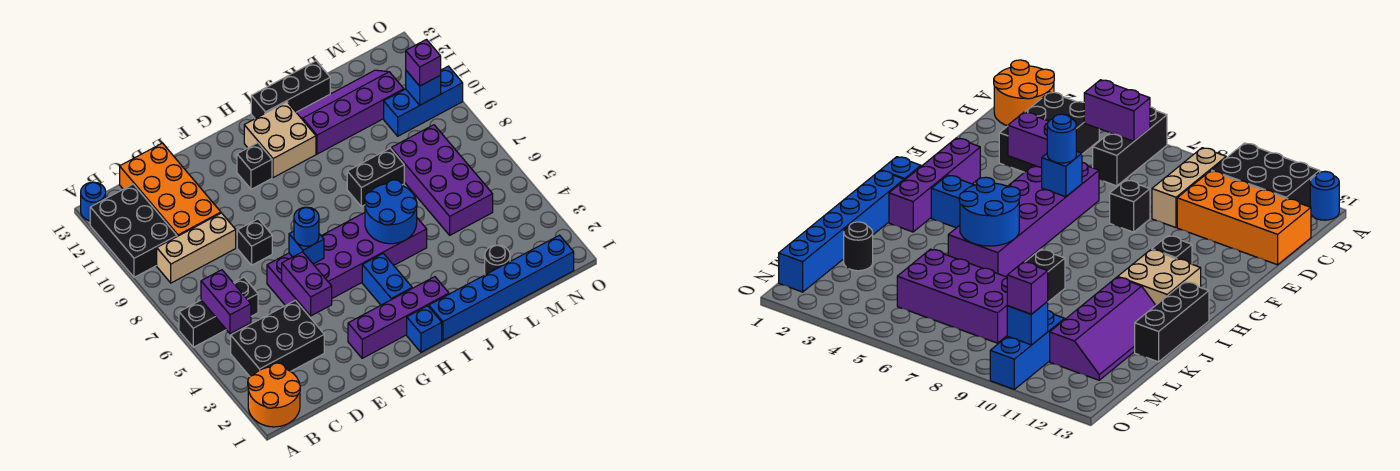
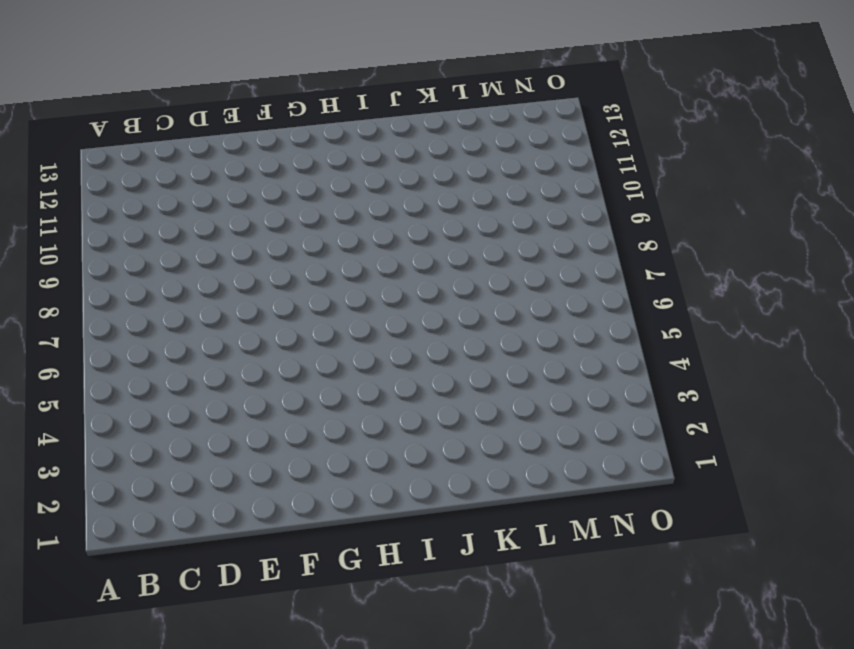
none -> orange 2x2 round brick [248,363,300,427]
none -> black 1x3 brick [179,277,258,347]
none -> black 2x3 brick [90,184,177,277]

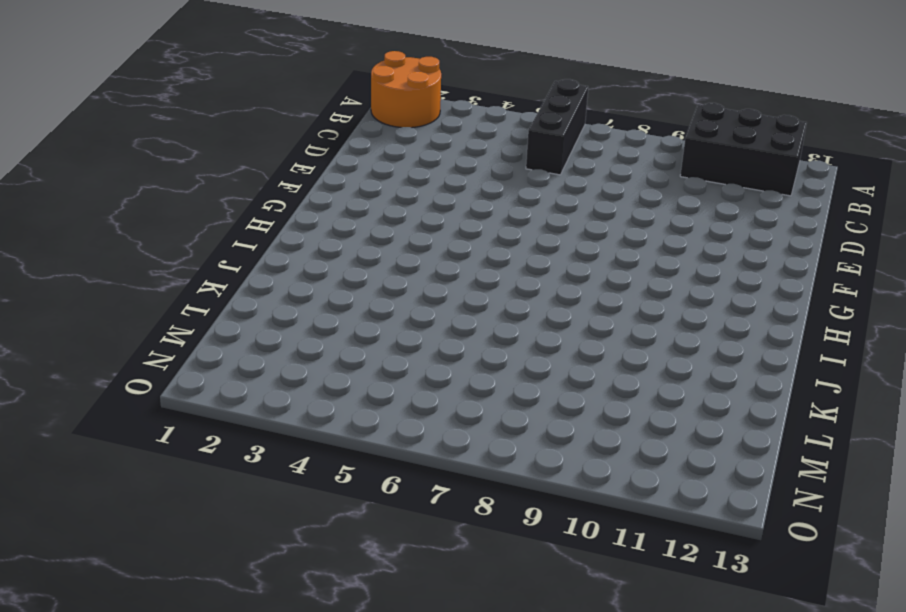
none -> blue 1x1 round brick [81,182,106,221]
none -> black 2x3 brick [231,300,324,377]
none -> tan 1x3 brick [157,213,236,283]

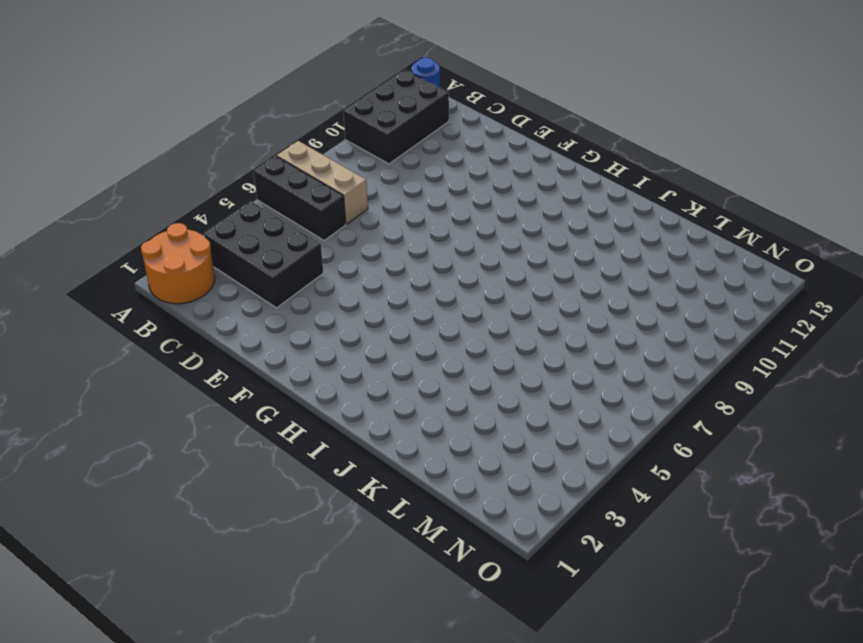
tan 1x3 brick [277,141,368,224] -> tan 1x3 brick moved to [157,213,236,283]
none -> orange 2x4 brick [120,143,221,237]
none -> purple 2x6 brick [267,213,427,312]
none -> black 1x1 brick [237,219,272,265]

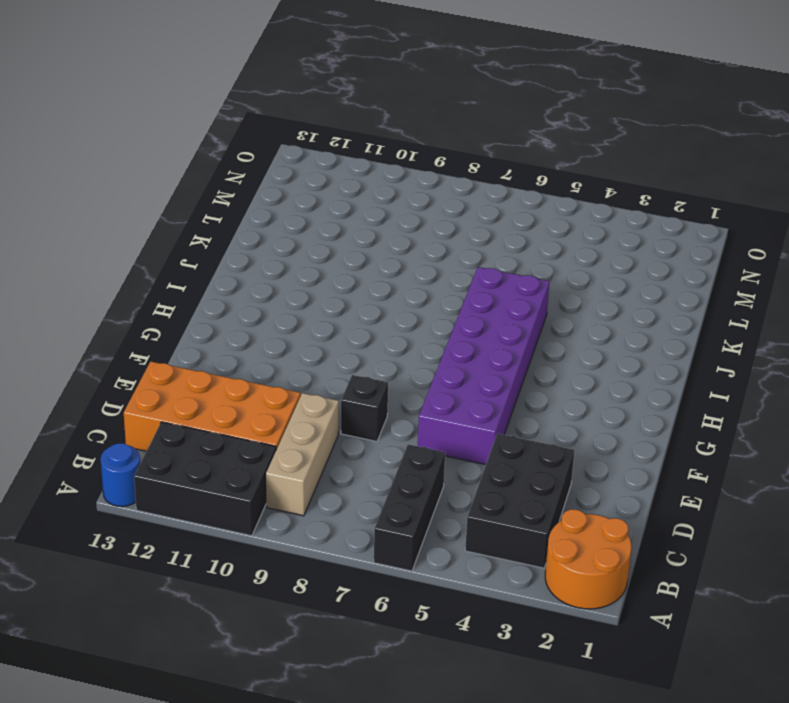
none -> purple 1x4 brick [348,277,449,358]
none -> black 1x1 brick [237,143,272,189]
none -> blue 1x1 brick [407,306,442,352]

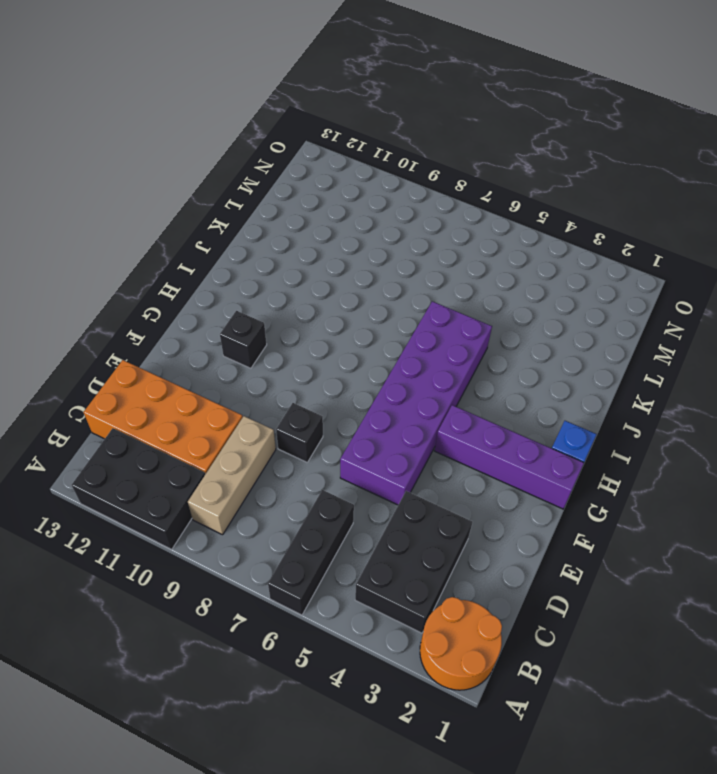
purple 1x4 brick [435,405,584,509] -> purple 1x4 brick turned to [348,277,449,358]
none -> blue 1x1 round brick [81,182,106,221]
none -> blue 1x2 brick [362,253,412,305]
none -> tan 2x2 brick [244,102,316,178]

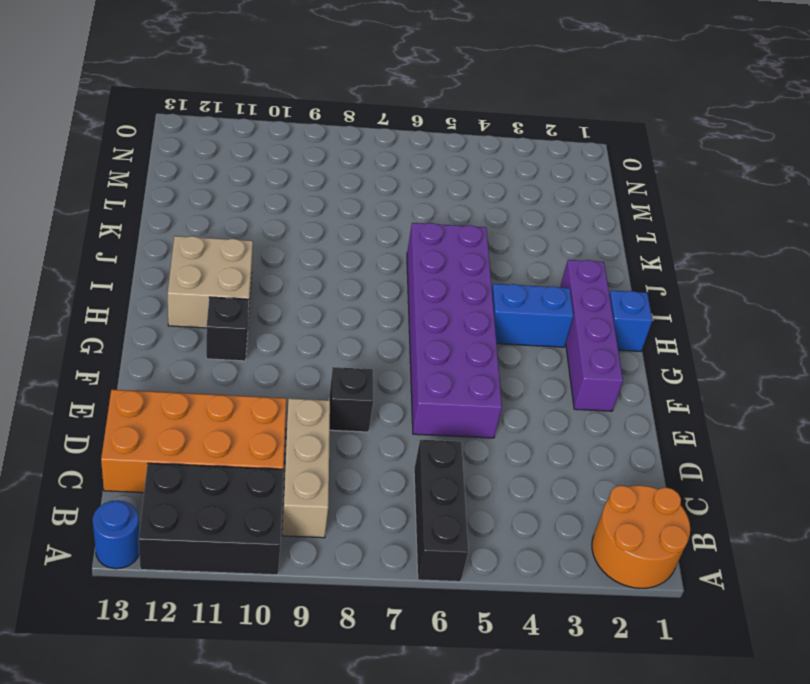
none -> black 2x3 brick [231,300,324,377]
none -> blue 1x6 brick [429,235,574,340]
none -> black 1x3 brick [251,61,330,119]

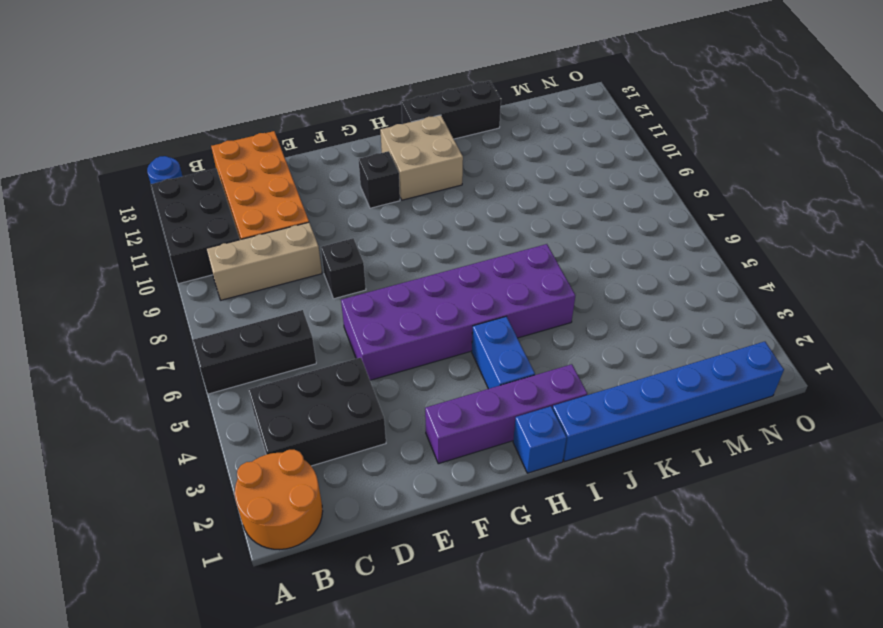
none -> black 1x2 brick [347,148,404,206]
none -> purple 2x4 slope [296,70,404,154]
none -> black 1x1 round brick [485,245,510,275]

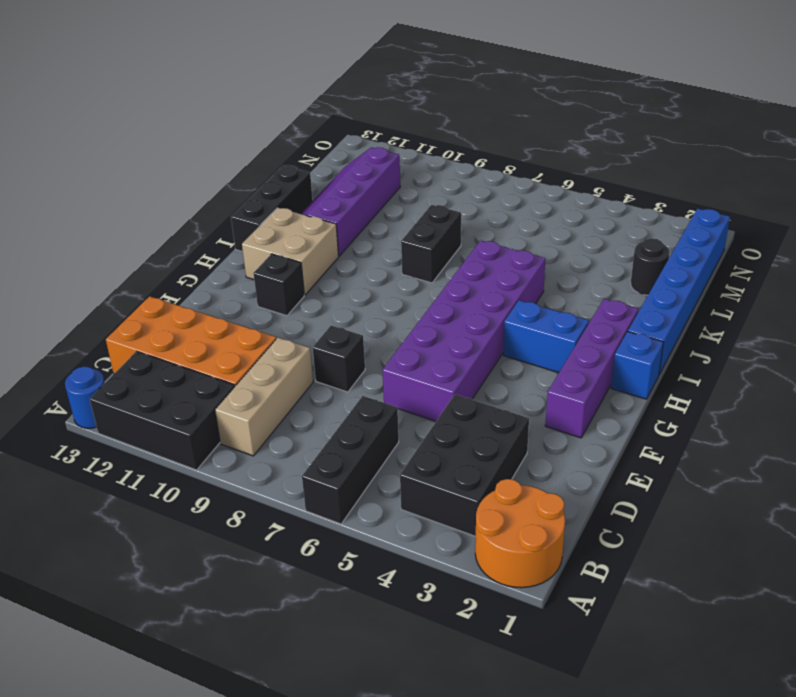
none -> purple 2x4 brick [391,125,493,235]
none -> blue 1x3 brick [384,66,463,136]
none -> purple 1x2 brick [201,270,251,334]

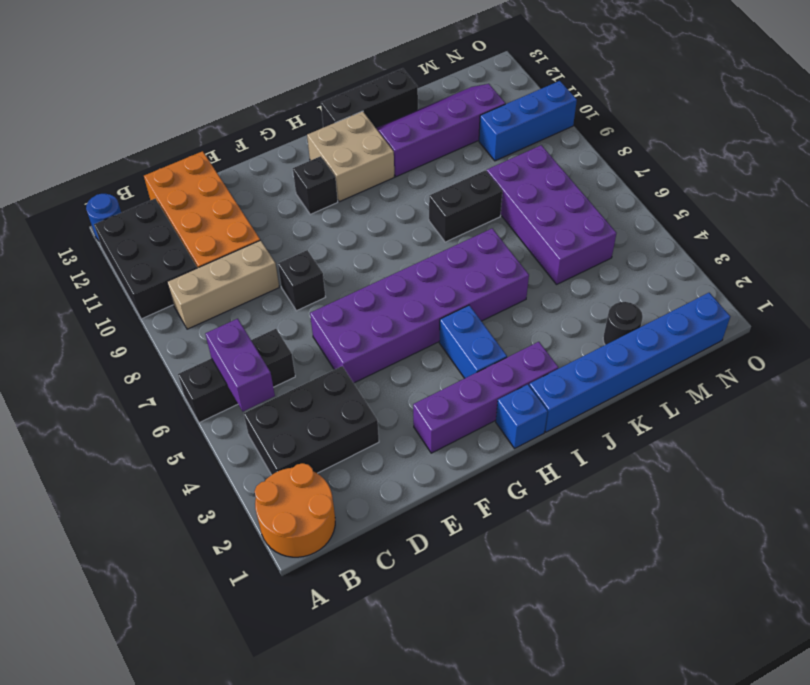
none -> purple 1x2 brick [282,252,332,316]
none -> blue 1x1 brick [289,231,324,264]
none -> blue 2x2 round brick [364,180,417,244]

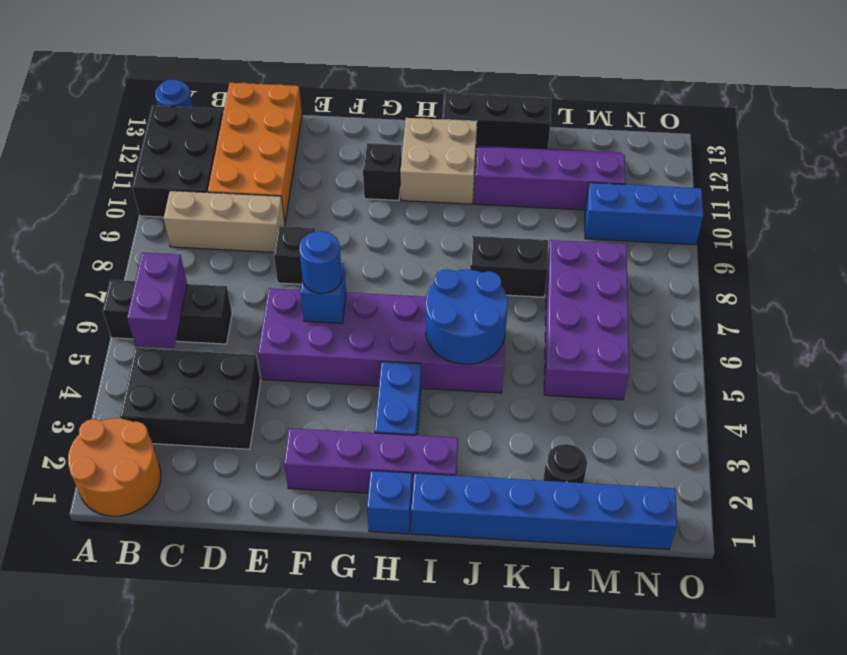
none -> purple 1x2 brick [282,252,332,316]
none -> blue 1x1 brick [406,71,441,105]
none -> purple 1x1 brick [406,40,441,86]

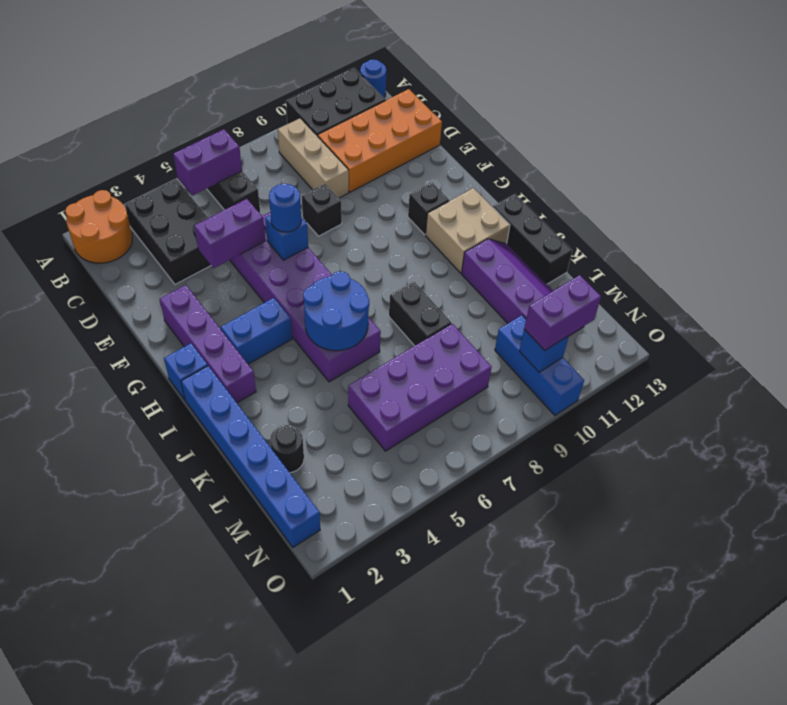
purple 1x2 brick [524,275,601,350] -> purple 1x1 brick [406,40,441,86]

